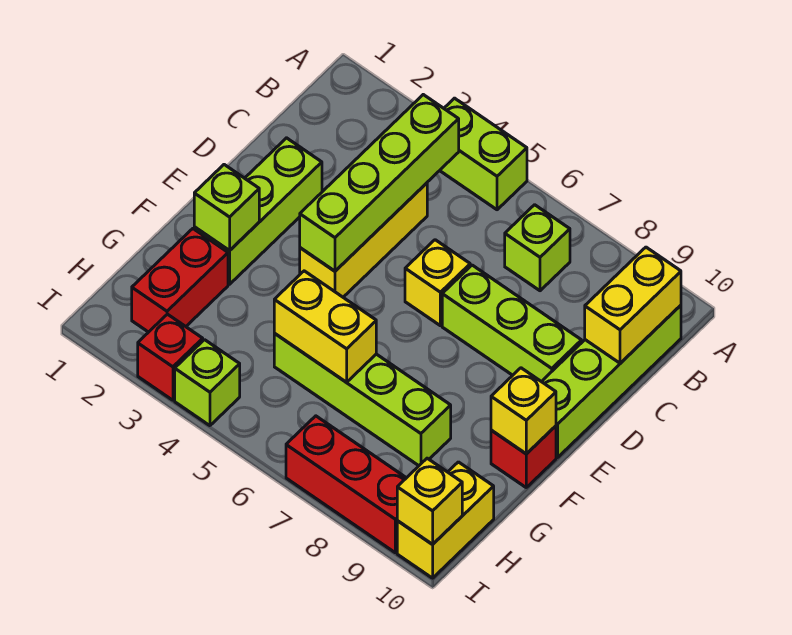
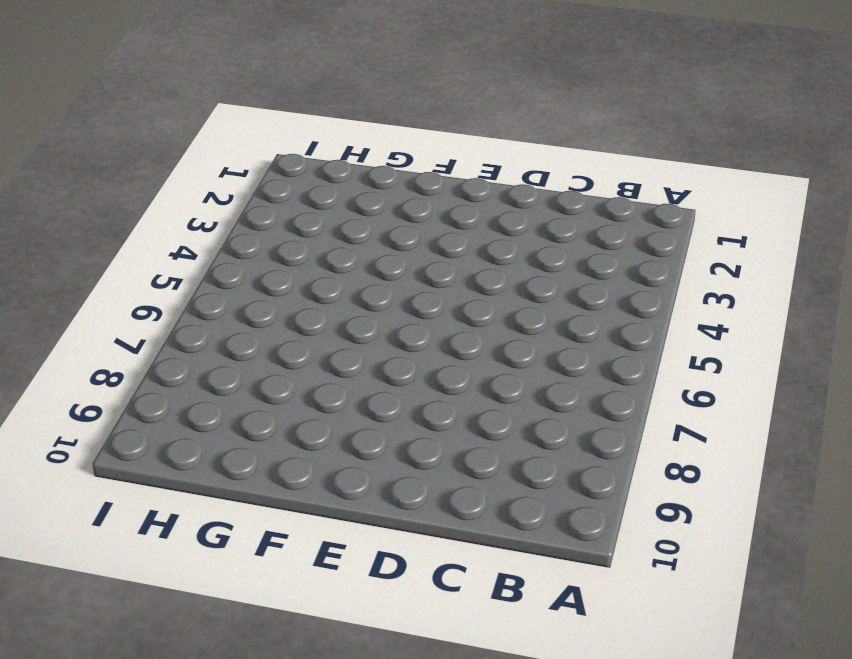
none -> lime 1x2 brick [440,98,527,210]
none -> lime 1x1 brick [505,205,570,291]
none -> lime 1x4 brick [541,305,681,457]

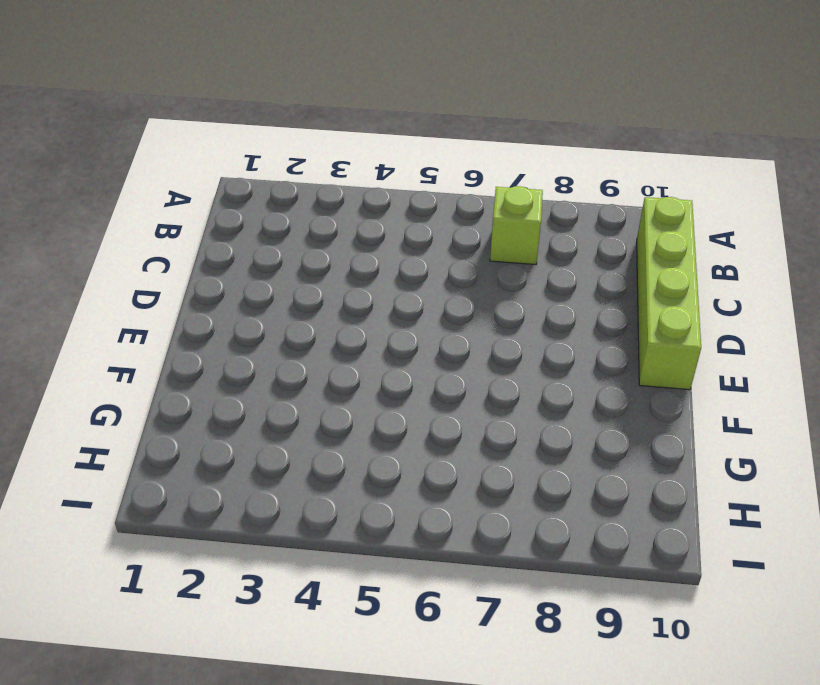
none -> lime 1x2 brick [440,98,527,210]
none -> yellow 1x3 brick [300,183,427,297]
none -> lime 1x3 brick [194,138,322,284]

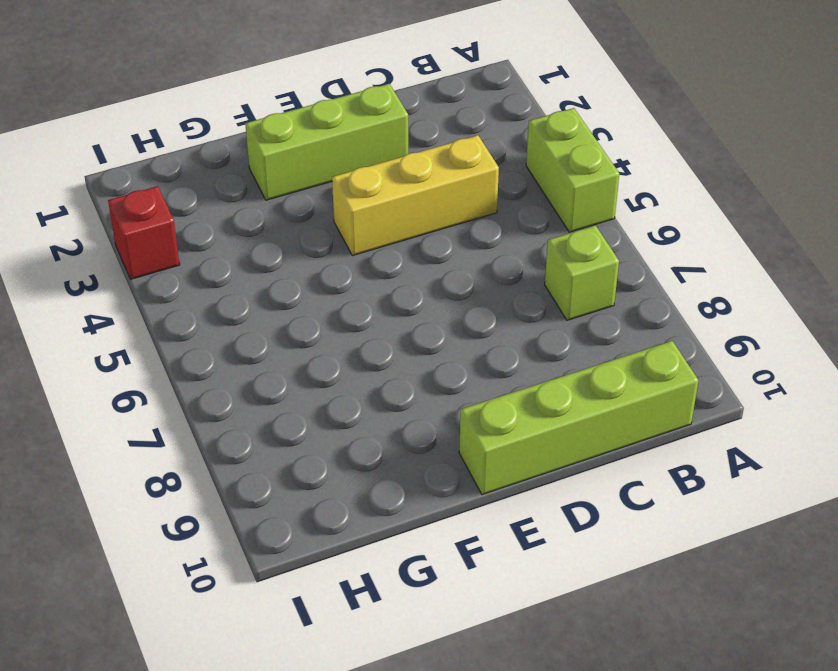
none -> yellow 1x1 brick [405,240,470,326]
none -> lime 1x3 brick [442,265,582,381]
none -> red 1x1 brick [491,426,556,487]

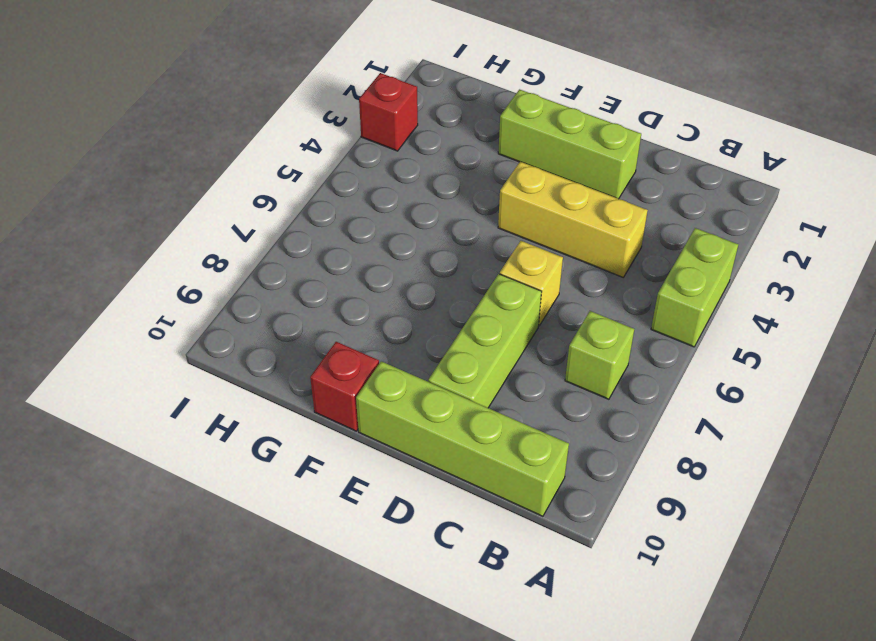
none -> red 1x2 brick [132,229,228,332]
none -> lime 1x4 brick [274,333,451,466]
none -> yellow 1x2 brick [397,462,494,578]

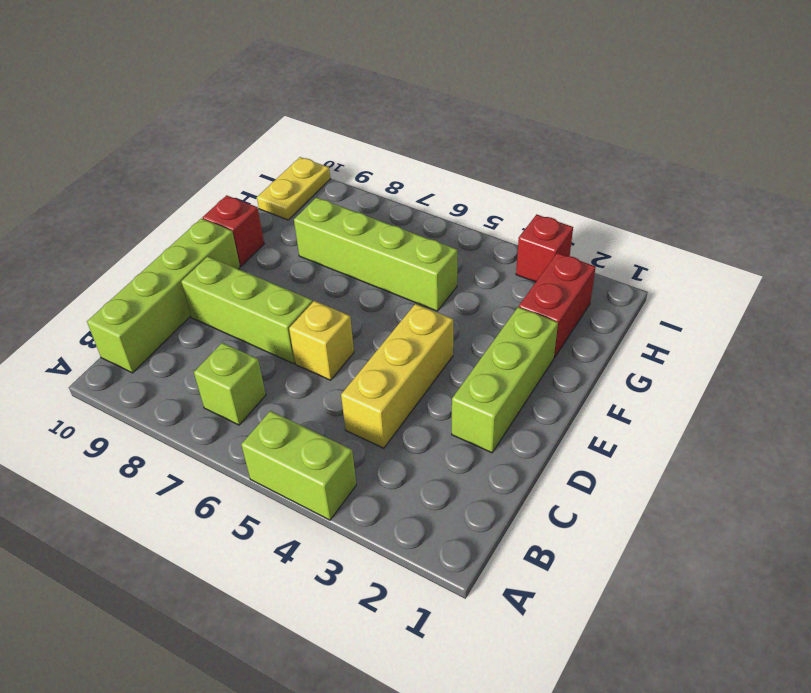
yellow 1x2 plate [257,157,330,220] -> yellow 1x2 brick [397,462,494,578]
none -> lime 1x1 brick [175,340,240,426]
none -> red 1x3 brick [286,416,406,553]
none -> lime 1x4 brick [300,95,459,271]

